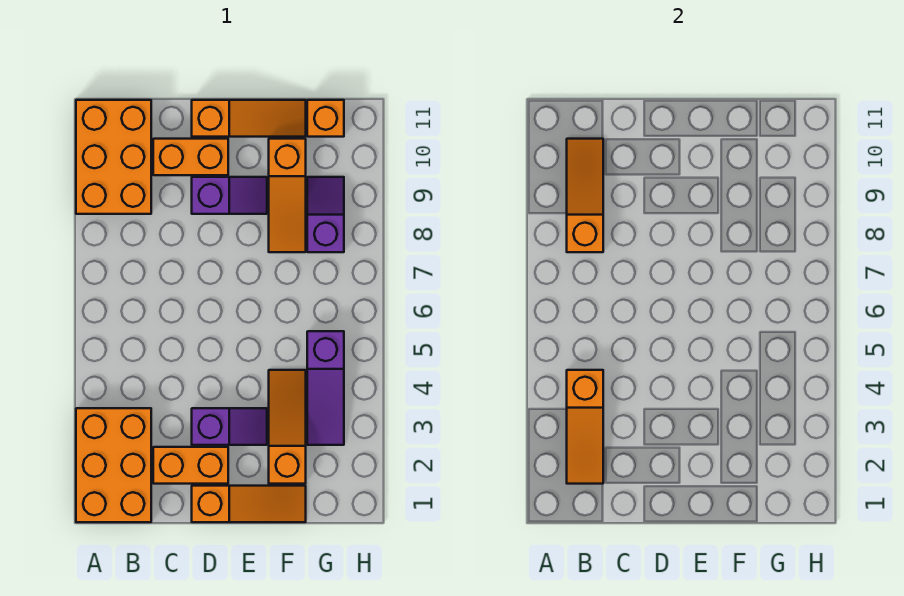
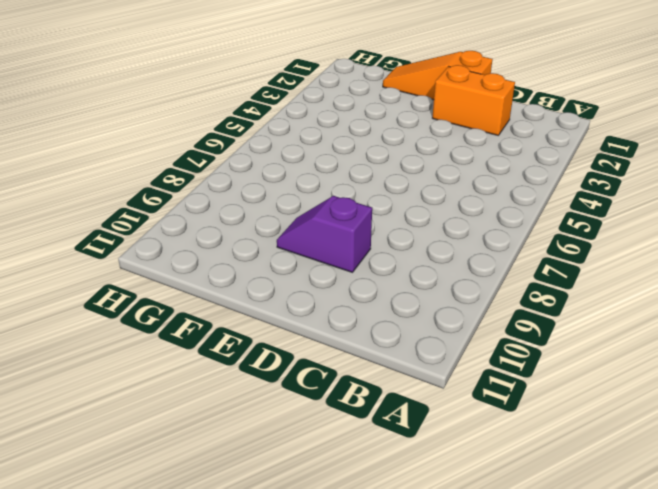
none -> orange 2x3 brick [76,408,151,522]
none -> orange 2x3 brick [76,100,151,214]
none -> orange 1x2 brick [153,139,228,175]

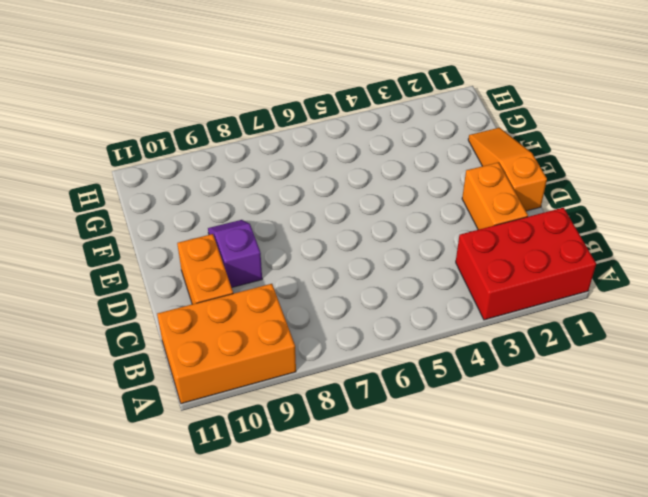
red 2x3 brick [456,208,596,320] -> orange 2x3 brick [76,408,151,522]
none -> purple 1x2 slope [192,408,267,445]
none -> orange 1x3 slope [192,100,306,137]
none -> orange 1x3 slope [269,370,306,484]

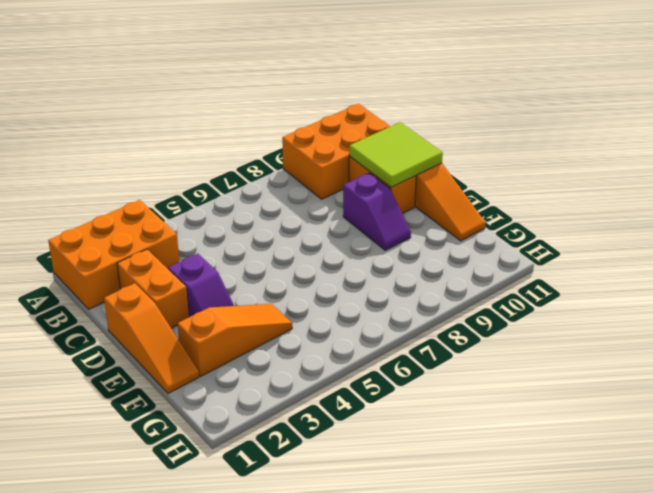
lime 2x2 tile [349,122,443,187] -> none
none -> orange 1x3 slope [269,139,306,252]
none -> purple 1x3 slope [307,331,344,445]
none -> purple 1x2 slope [307,177,344,252]

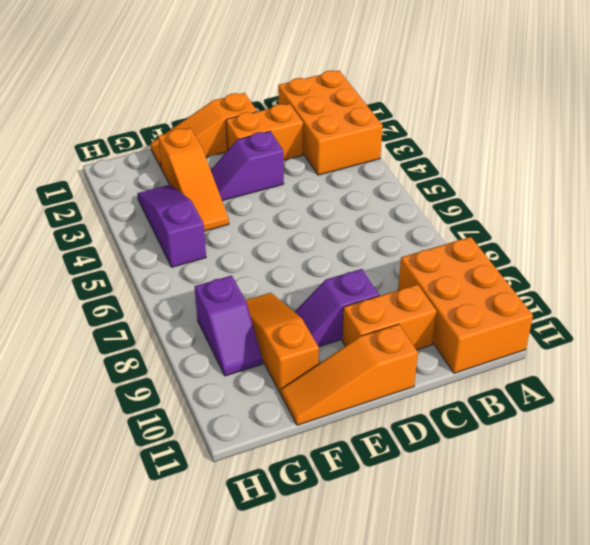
none -> orange 1x1 brick [307,100,344,137]
none -> orange 1x3 slope [567,370,603,484]
none -> orange 1x3 slope [567,139,603,252]

